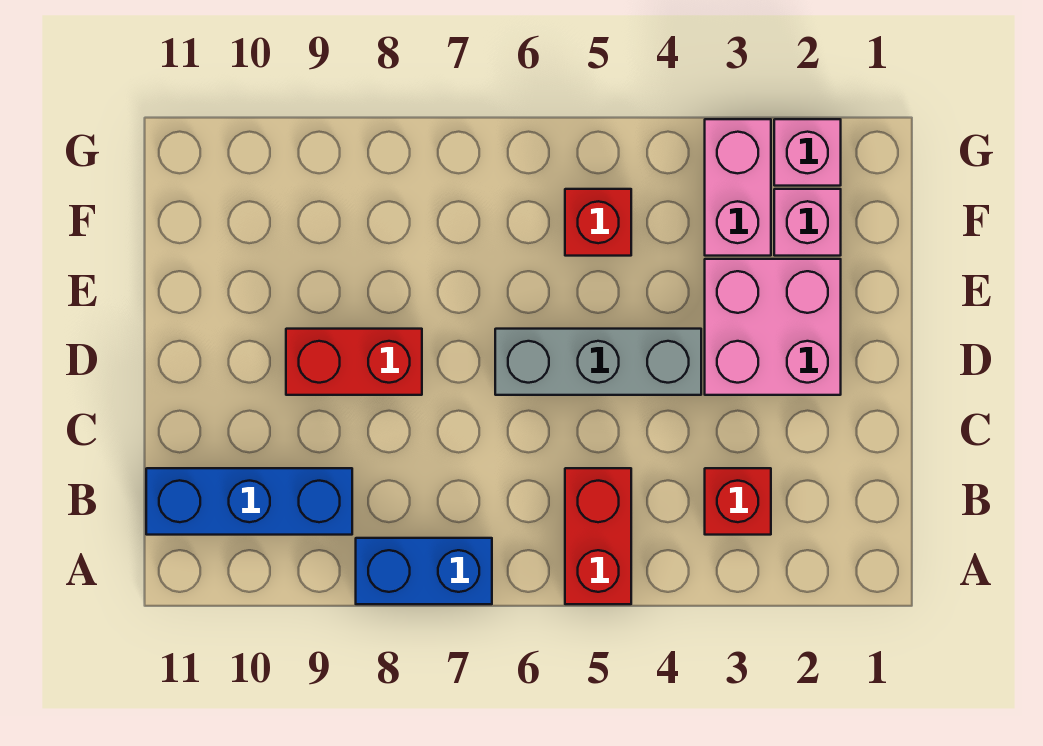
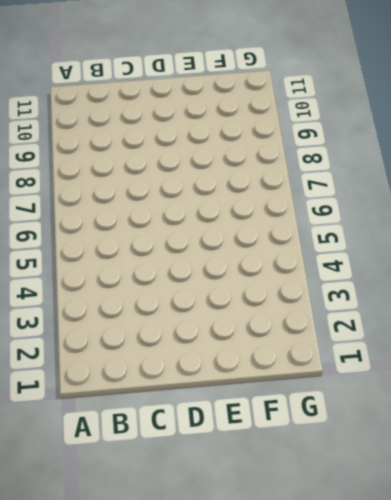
none -> red 1x2 brick [565,468,631,604]
none -> blue 1x2 brick [356,538,492,604]

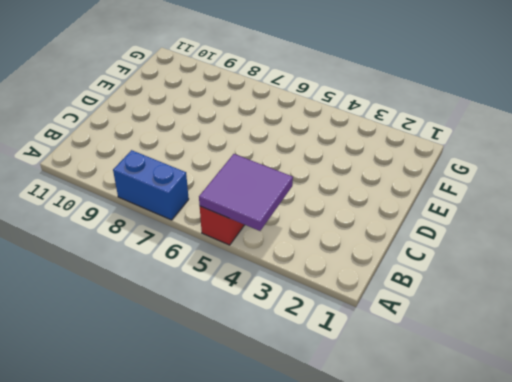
purple 2x2 tile [199,154,293,231] -> none
none -> red 1x1 brick [705,468,771,535]
none -> blue 1x3 brick [146,468,352,535]

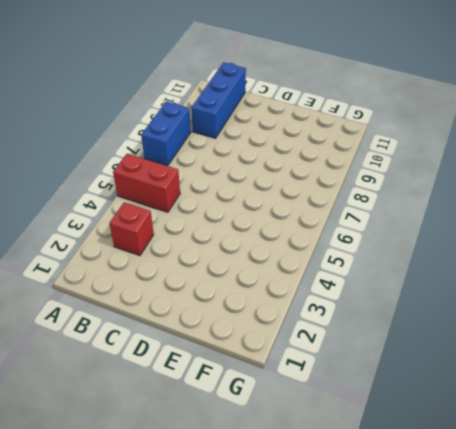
none -> pink 2x2 brick [705,259,841,395]
none -> grey 1x3 brick [495,329,701,395]

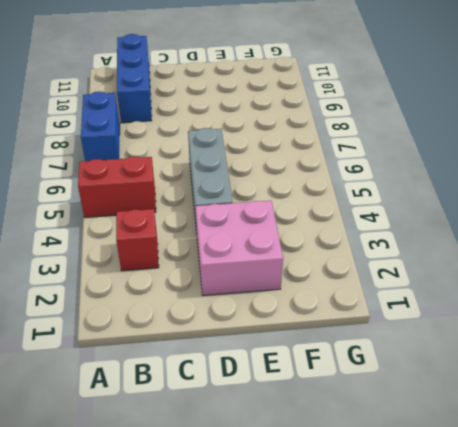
none -> red 1x2 brick [286,329,422,395]
none -> pink 1x1 brick [774,189,841,256]

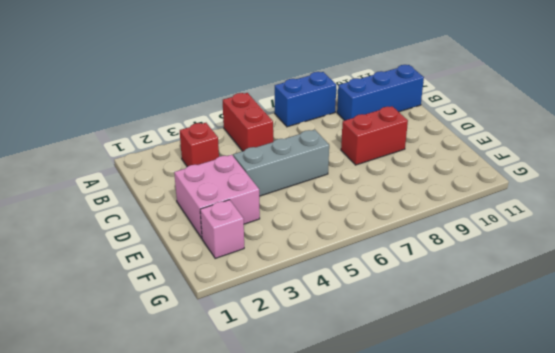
none -> pink 1x2 brick [705,119,771,256]
none -> red 1x1 brick [565,189,631,256]

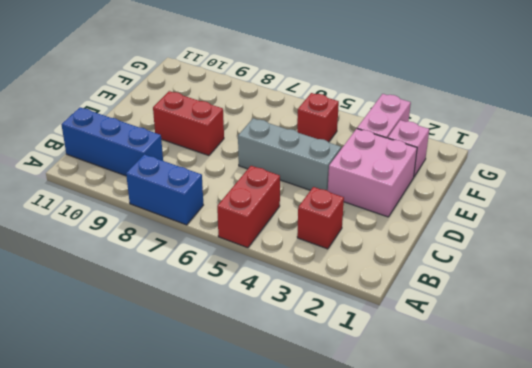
none -> pink 1x1 brick [774,119,841,186]

